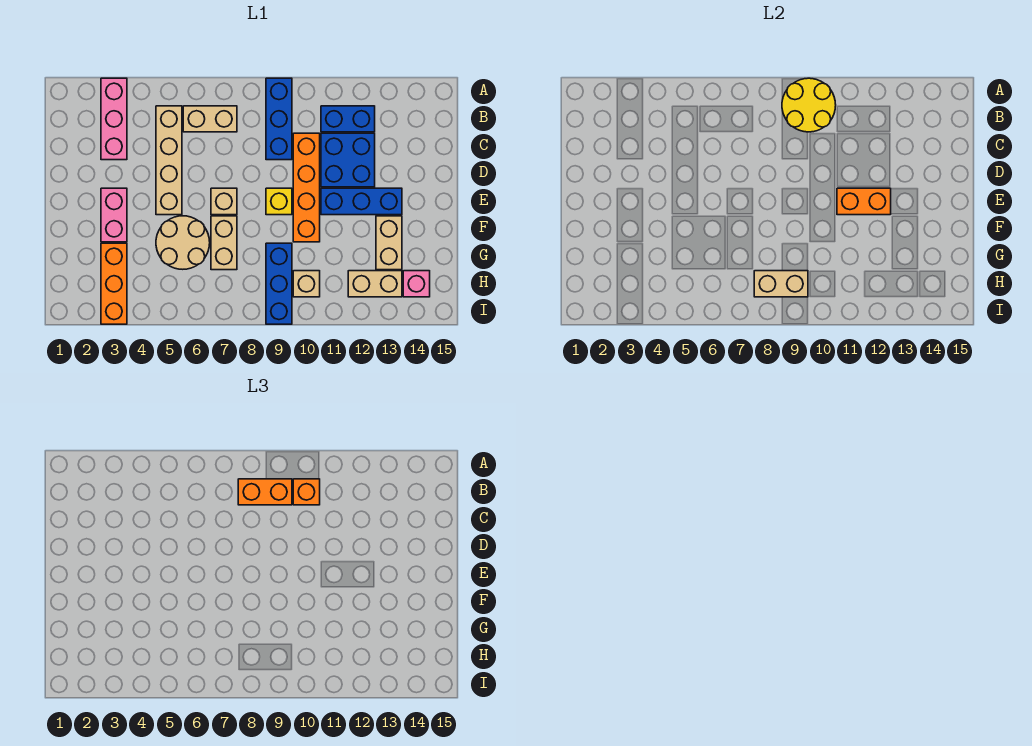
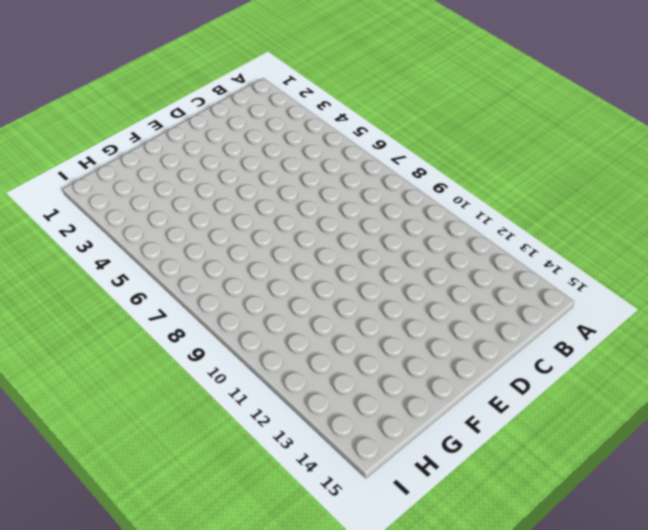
none -> pink 1x3 brick [101,78,127,160]
none -> blue 1x3 brick [266,78,292,160]
none -> tan 1x4 brick [156,106,182,215]

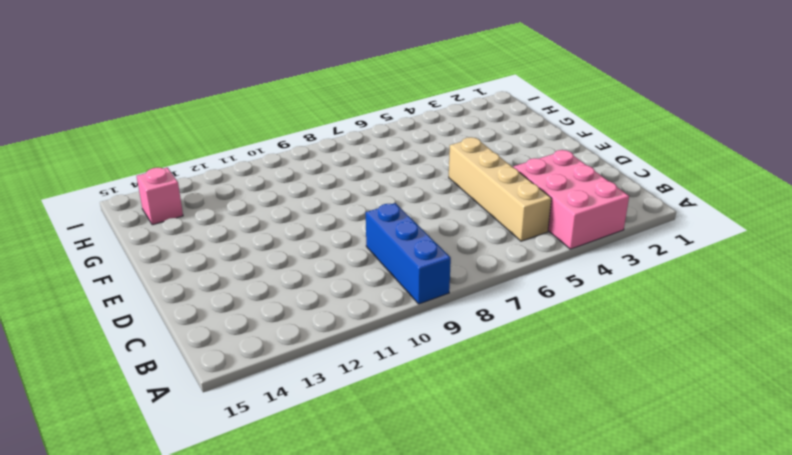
pink 2x3 brick [513,150,629,249] -> pink 1x3 brick [101,78,127,160]
none -> tan 1x2 brick [183,106,237,132]
none -> blue 1x2 brick [321,106,375,132]
none -> orange 1x4 brick [293,133,320,242]

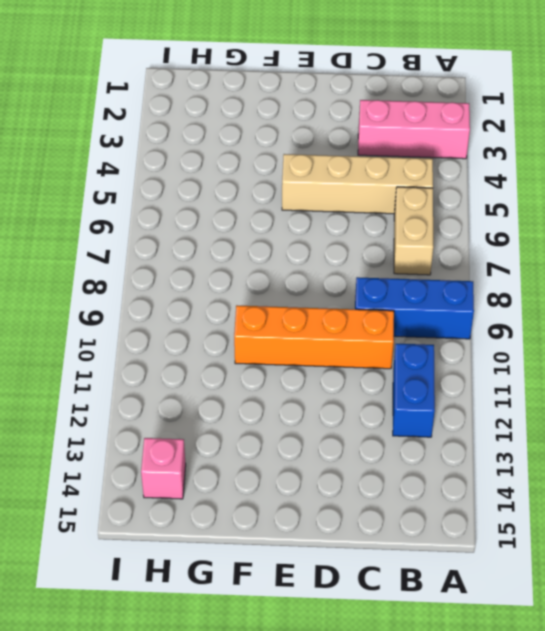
none -> blue 2x2 brick [321,133,375,187]
none -> pink 1x2 brick [101,188,127,242]
none -> tan 1x1 brick [211,188,237,215]

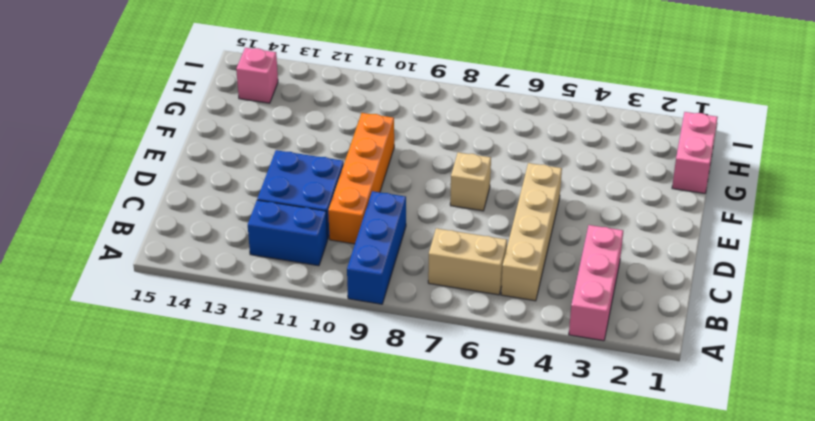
pink 1x2 brick [672,112,718,193] -> pink 1x2 brick moved to [101,188,127,242]
none -> yellow 1x1 brick [266,188,292,215]
none -> blue 1x3 brick [321,188,402,215]
none -> tan 2x2 round brick [156,216,210,269]

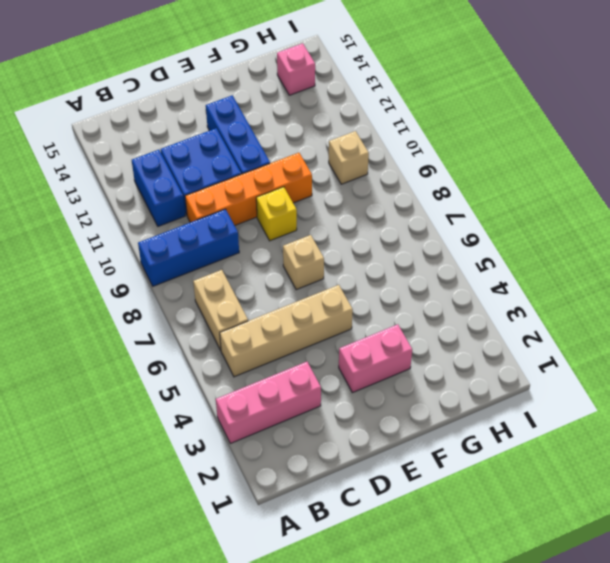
none -> tan 2x2 round brick [156,216,210,269]
none -> tan 1x2 brick [211,216,237,270]
none -> tan 1x2 brick [376,216,402,270]

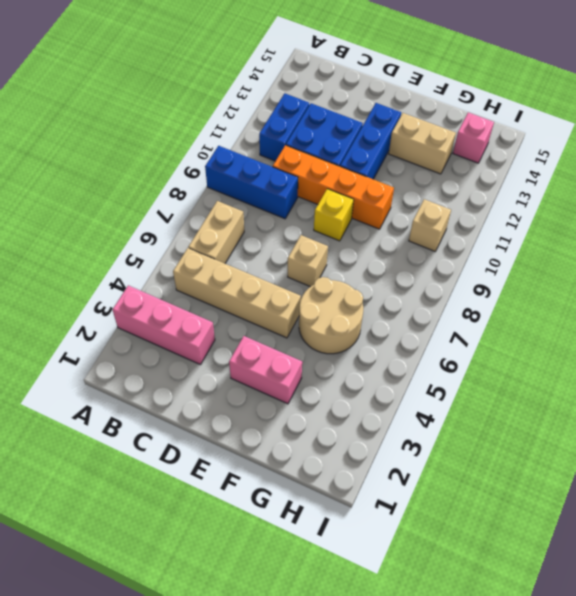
none -> tan 1x2 brick [211,216,237,270]
none -> orange 1x3 brick [101,243,127,324]
none -> blue 1x3 brick [266,243,292,324]

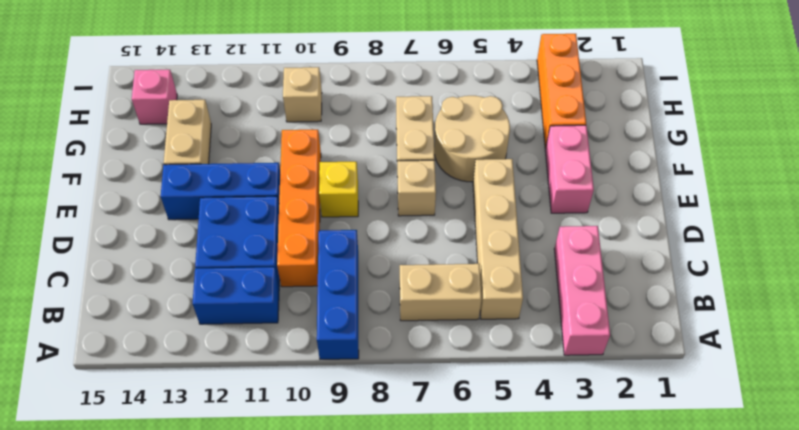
none -> blue 1x3 brick [266,243,292,324]
none -> tan 1x2 brick [348,271,402,297]
none -> yellow 2x2 round brick [782,78,836,132]

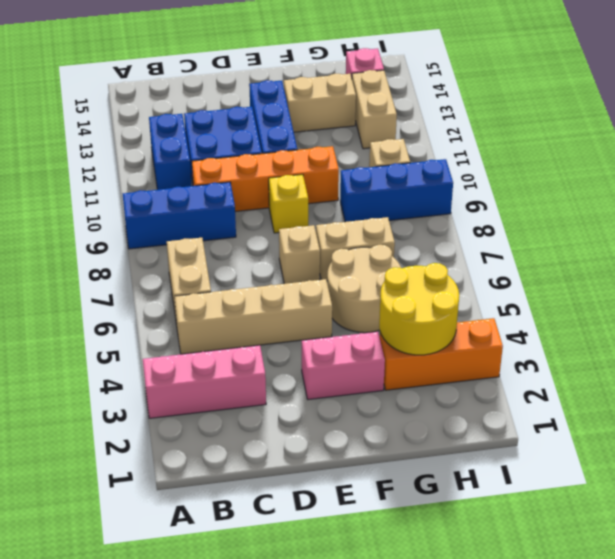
yellow 2x2 round brick [379,263,459,355] -> yellow 2x2 round brick moved to [782,78,836,132]
none -> orange 1x2 brick [837,188,891,215]
none -> tan 1x2 brick [754,271,808,297]
none -> orange 1x2 brick [238,479,292,505]

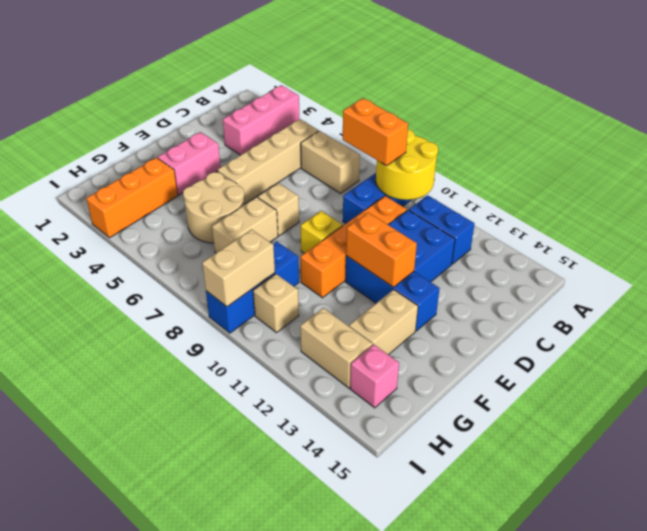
tan 1x2 brick [202,229,275,307] -> tan 1x2 brick turned to [754,271,808,297]
none -> orange 1x1 brick [293,479,320,505]

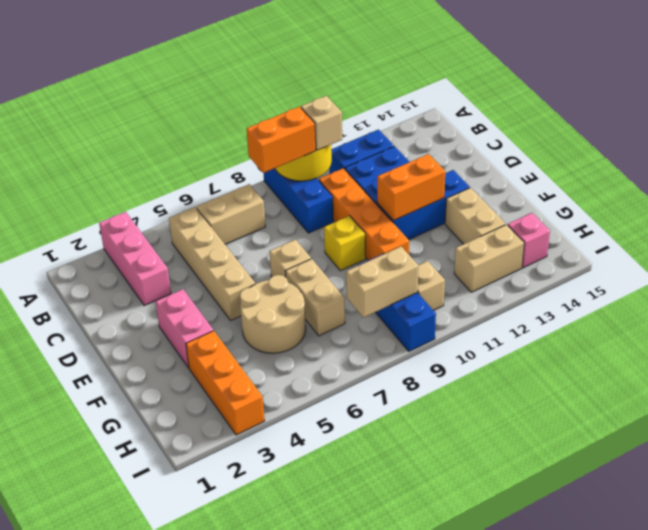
tan 1x1 brick [301,96,342,150] -> orange 1x1 brick [293,479,320,505]

